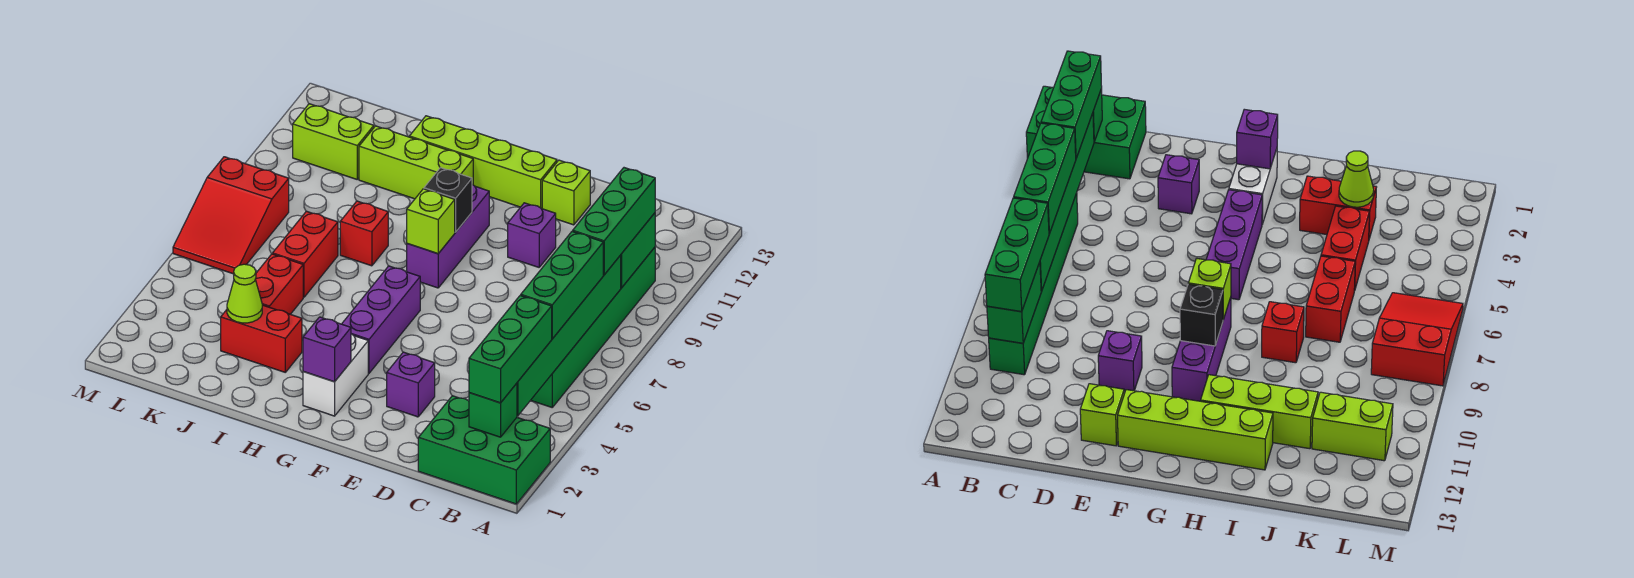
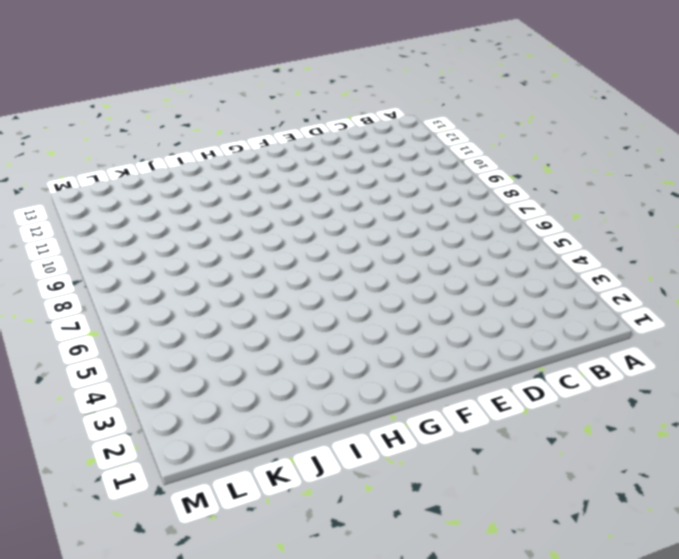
none -> green 2x3 brick [418,396,550,504]
none -> green 1x6 brick [531,247,655,407]
none -> purple 1x1 brick [387,352,435,417]

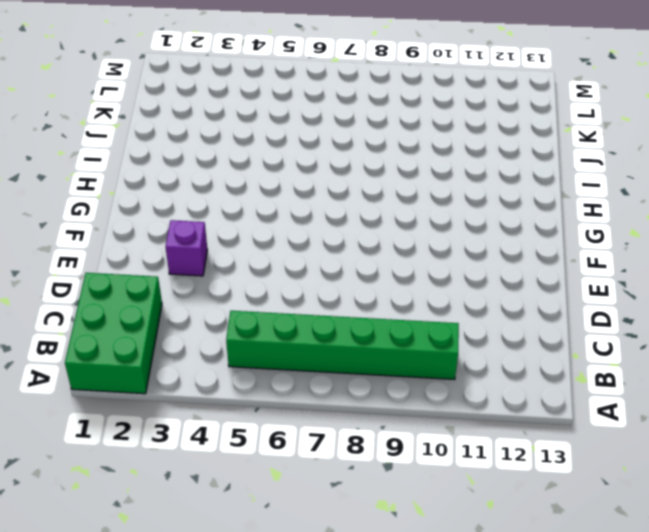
none -> purple 1x1 brick [508,203,556,267]
none -> lime 1x1 brick [542,160,590,225]
none -> lime 1x4 brick [409,116,557,209]

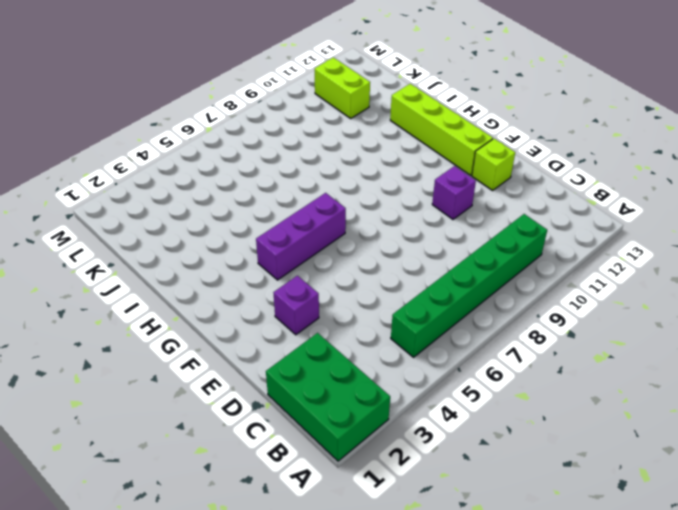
none -> white 1x2 brick [303,334,368,416]
none -> purple 1x3 brick [407,185,489,288]
none -> lime 1x3 brick [359,126,473,199]

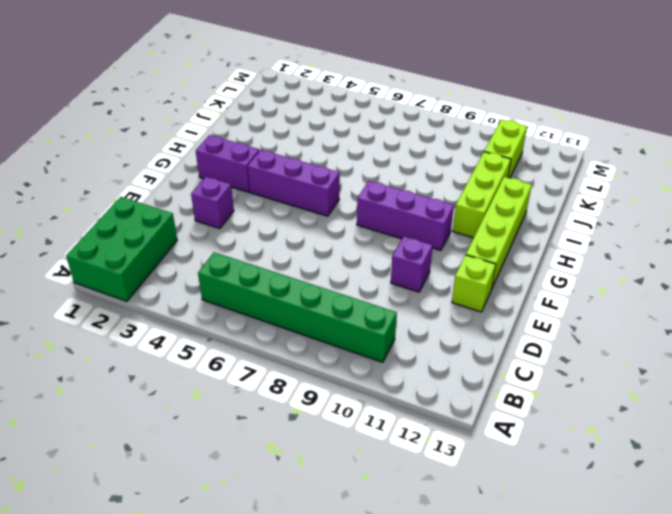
purple 1x2 brick [196,135,259,192] -> white 1x2 brick [303,334,368,416]
none -> red 1x2 brick [221,305,302,372]
none -> red 1x1 brick [340,201,388,266]
none -> red 1x2 brick [255,254,303,314]

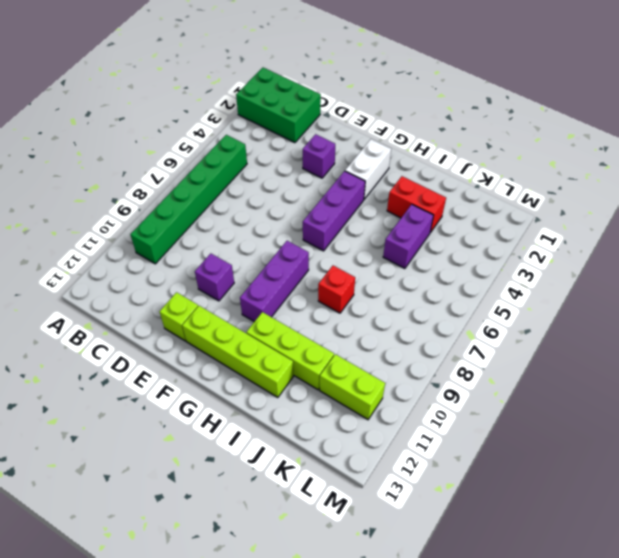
purple 1x2 brick [383,204,434,269] -> red 1x2 brick [255,254,303,314]
none -> red 1x2 brick [273,211,338,297]
none -> red 2x3 slope [173,157,289,274]
none -> green 1x1 brick [469,383,517,437]

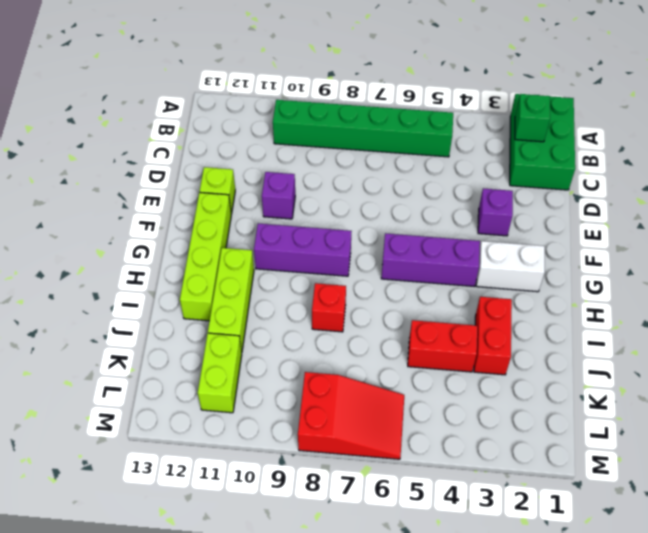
none -> red 1x2 brick [273,211,338,297]
none -> green 1x6 brick [517,255,621,416]
none -> green 1x2 brick [621,213,655,288]

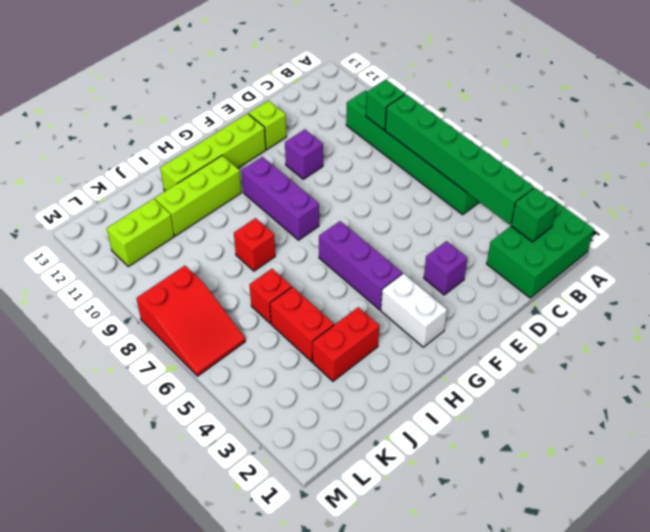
green 1x1 brick [366,80,405,130] -> green 1x2 brick [621,213,655,288]
red 1x1 brick [250,269,292,323] -> red 1x2 brick [273,211,338,297]
none -> purple 1x1 brick [303,317,351,382]
none -> lime 1x1 brick [407,189,455,254]
none -> black 1x1 brick [424,168,472,232]

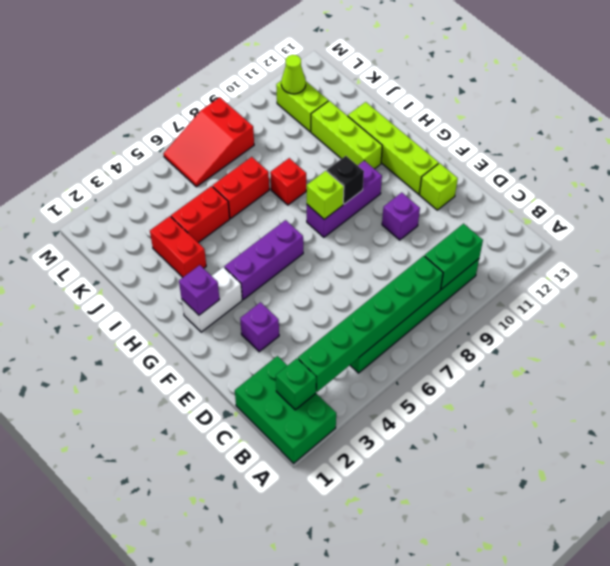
lime 1x1 cone [281,55,306,94] -> lime 1x1 cone moved to [227,264,262,323]
none -> green 1x3 brick [469,295,552,403]
none -> green 1x3 brick [521,231,603,339]
none -> green 1x3 brick [573,168,655,275]

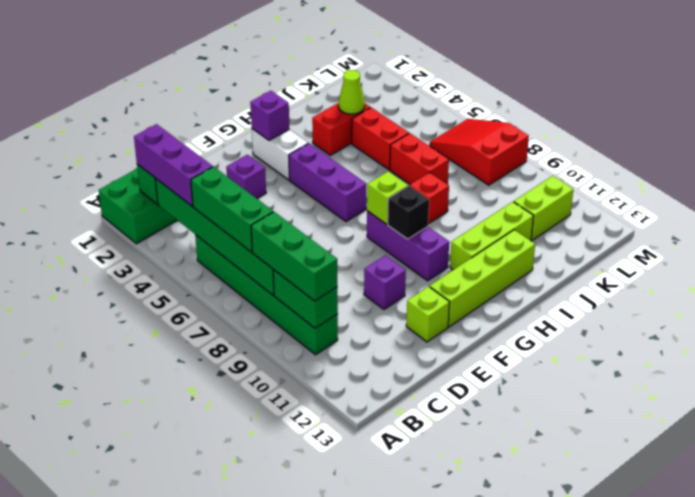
purple 1x3 brick [134,124,213,206] -> green 1x3 brick [469,295,552,403]

